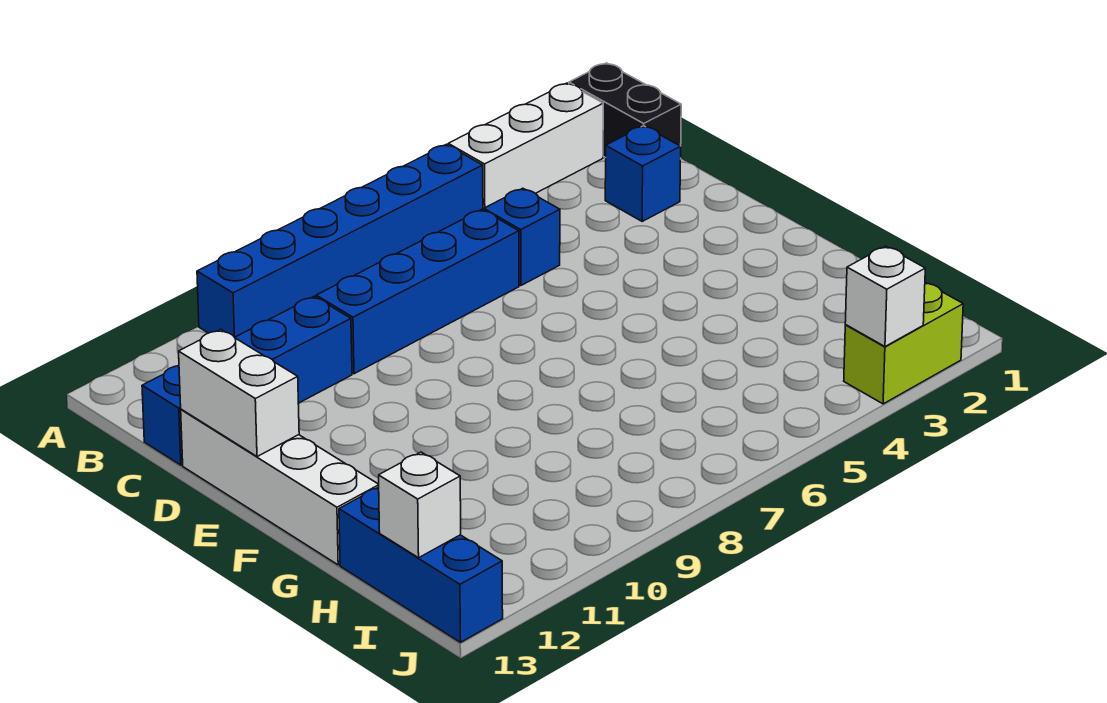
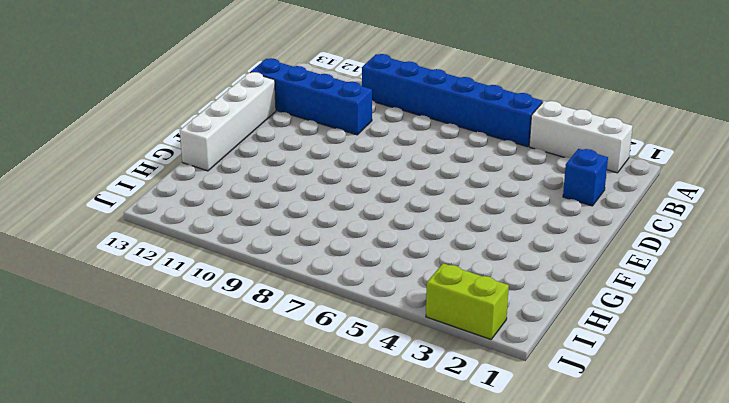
none -> black 1x2 brick [569,63,681,159]
none -> blue 1x1 brick [484,188,560,285]
none -> blue 1x4 brick [316,210,519,374]

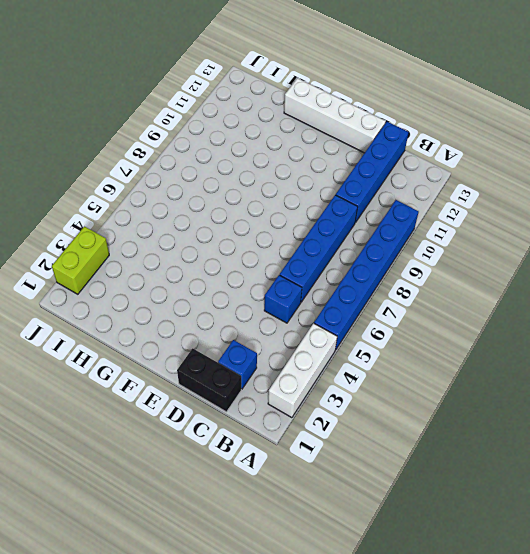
black 1x2 brick [177,348,241,412] -> black 1x2 brick moved to [569,63,681,159]
none -> blue 1x3 brick [339,487,503,642]
none -> white 1x2 brick [179,329,299,457]
none -> white 1x1 brick [379,452,461,558]

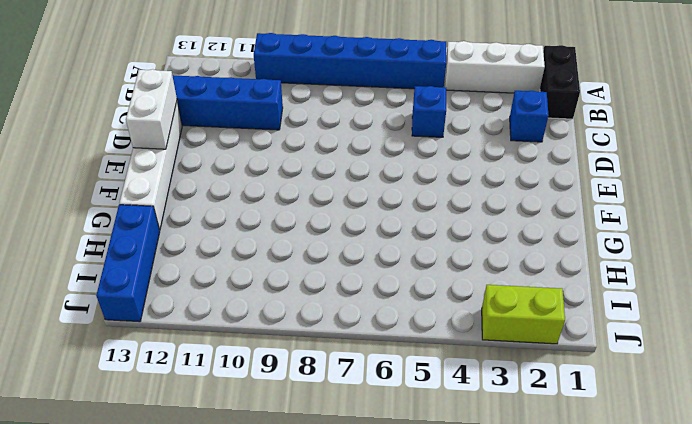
none -> blue 1x4 brick [316,210,519,374]
none -> white 1x1 brick [379,452,461,558]
none -> white 1x1 brick [845,246,925,346]

